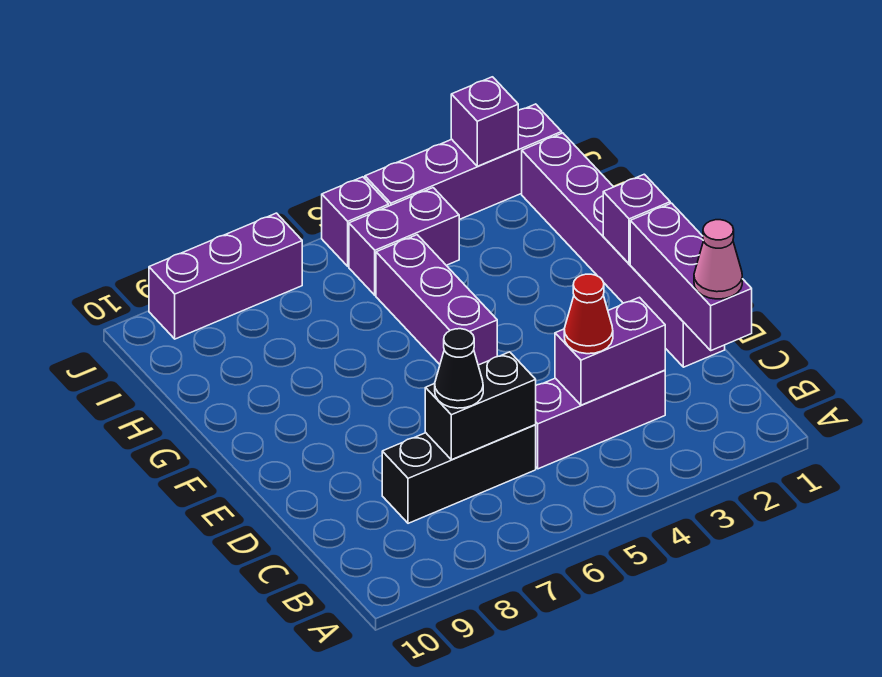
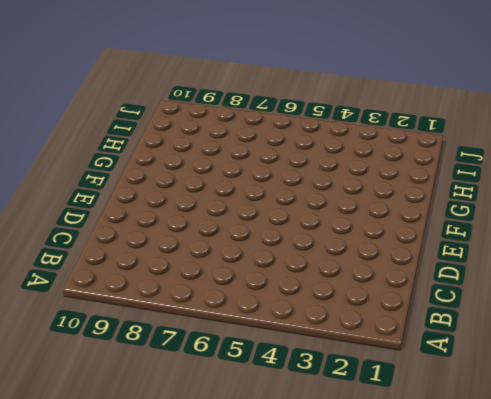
none -> purple 1x3 brick [536,370,665,469]
none -> black 1x3 brick [382,425,536,523]
none -> purple 1x6 brick [522,133,725,367]

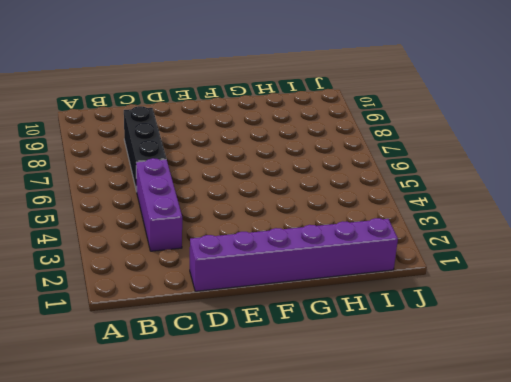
none -> purple 1x3 brick [376,235,497,365]
none -> purple 1x2 brick [349,188,459,295]
none -> purple 1x4 brick [365,104,562,220]

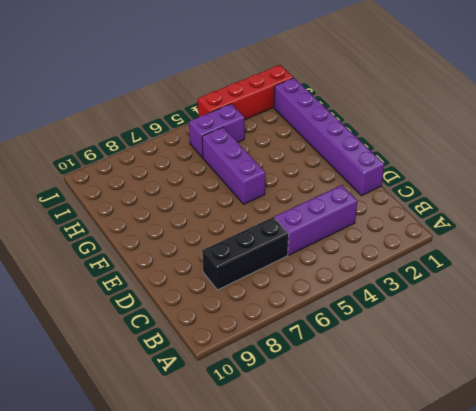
red 1x4 brick [198,65,293,120] -> purple 1x4 brick [365,104,562,220]
none -> purple 1x1 brick [322,177,389,266]
none -> purple 1x3 brick [149,213,302,339]
none -> purple 1x3 brick [630,203,752,350]

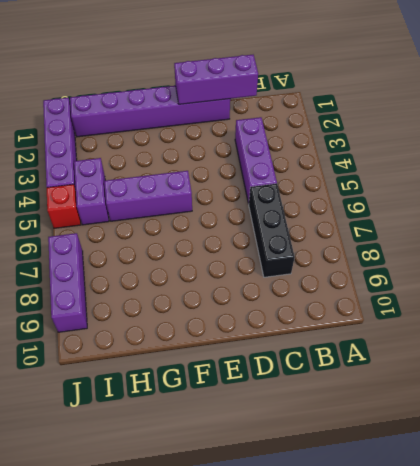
red 1x1 brick [47,184,81,228] -> purple 1x1 brick [322,177,389,266]
none -> purple 1x2 brick [555,297,665,405]
none -> black 1x2 brick [425,352,536,460]
none -> purple 1x1 brick [603,174,670,264]

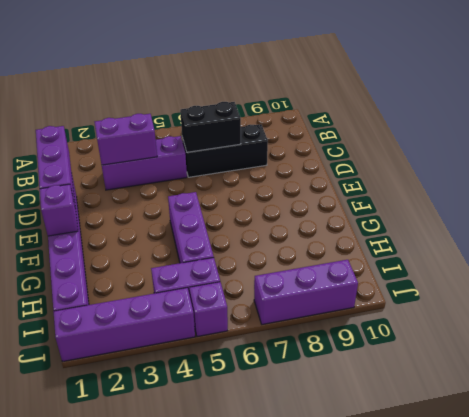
none -> purple 1x1 brick [451,77,518,166]
none -> pink 1x1 cone [694,220,742,299]
none -> red 1x1 cone [564,274,613,354]

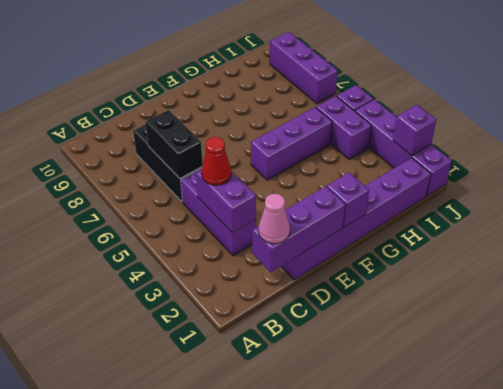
none -> black 1x1 cone [435,329,483,408]

